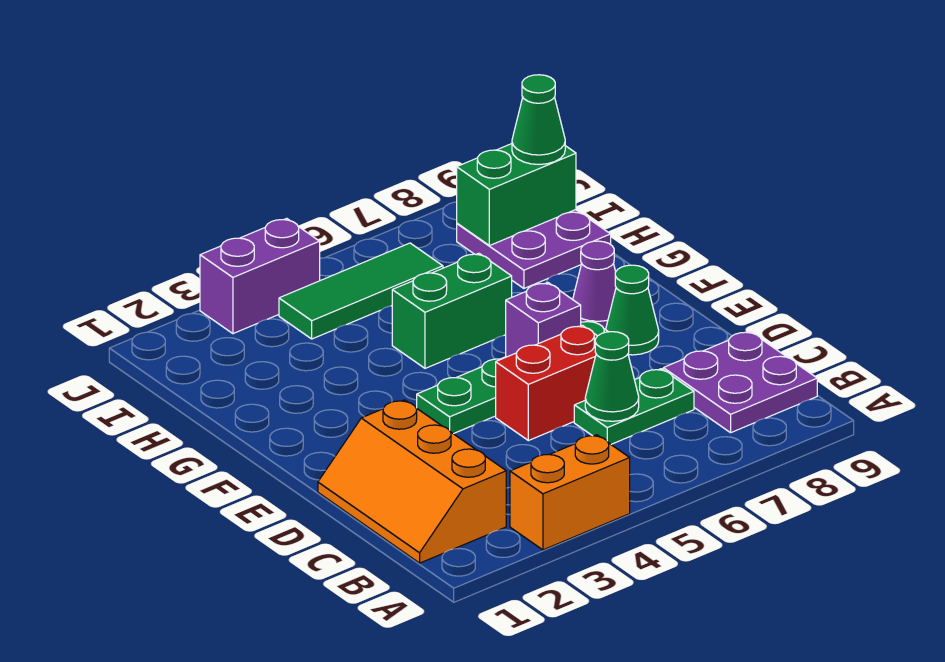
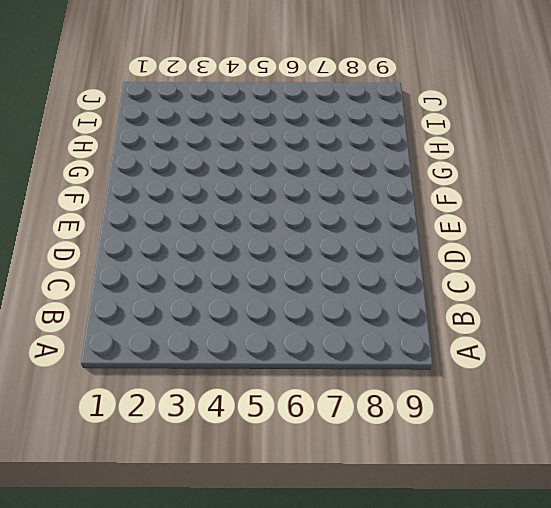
none -> orange 1x2 brick [510,435,630,550]
none -> orange 2x3 slope [318,400,506,563]
none -> purple 2x2 plate [663,331,817,433]

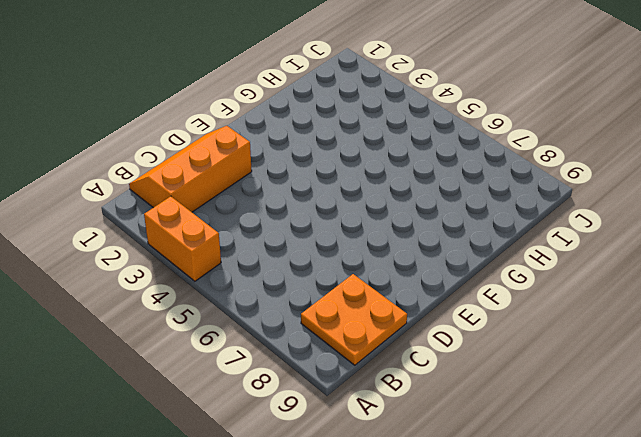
orange 2x2 plate [301,274,407,365] -> purple 2x2 plate [663,331,817,433]
none -> green 1x2 plate [574,369,694,444]
none -> red 1x2 brick [496,325,597,441]
none -> green 1x4 plate [417,321,608,434]

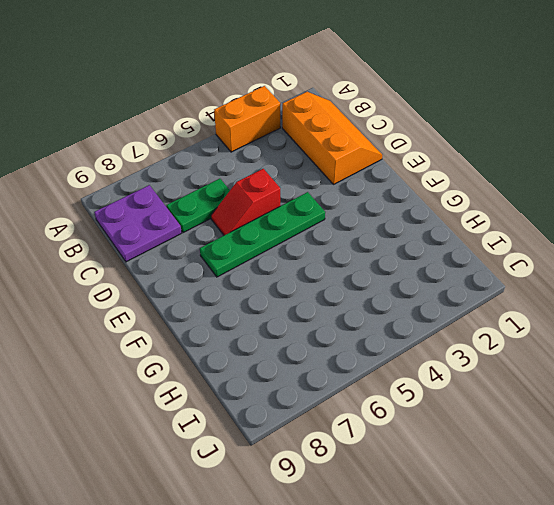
red 1x2 slope [211,169,280,235] -> red 1x2 brick [496,325,597,441]
none -> green 1x1 cone [606,265,659,355]
none -> purple 1x1 cone [573,241,616,330]
none -> green 1x2 brick [392,253,512,368]

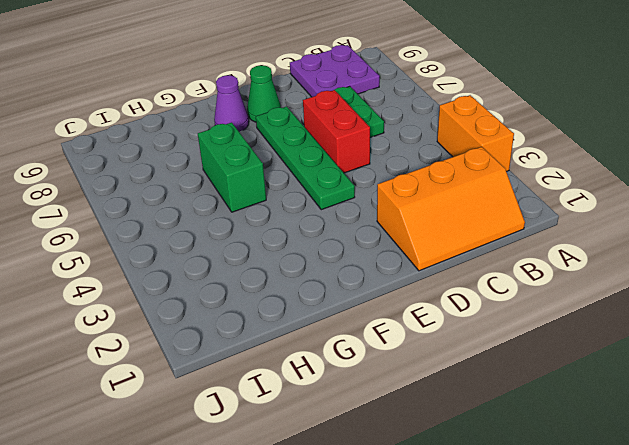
none -> purple 2x2 plate [457,210,611,288]
none -> green 1x3 tile [279,243,443,339]
none -> purple 1x2 brick [200,218,320,334]

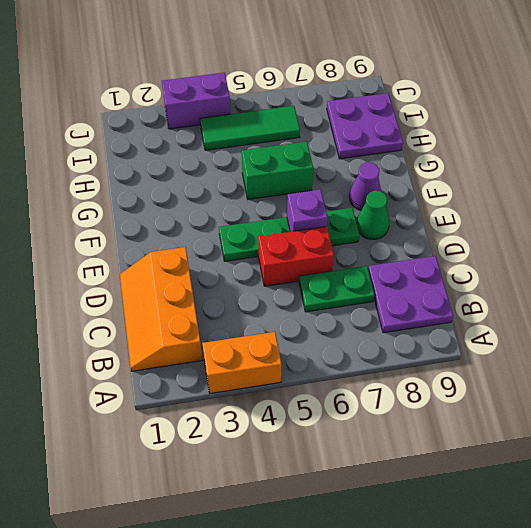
none -> green 1x1 cone [585,332,639,421]
none -> green 1x2 brick [457,144,576,246]
none -> green 1x1 cone [512,75,565,165]

